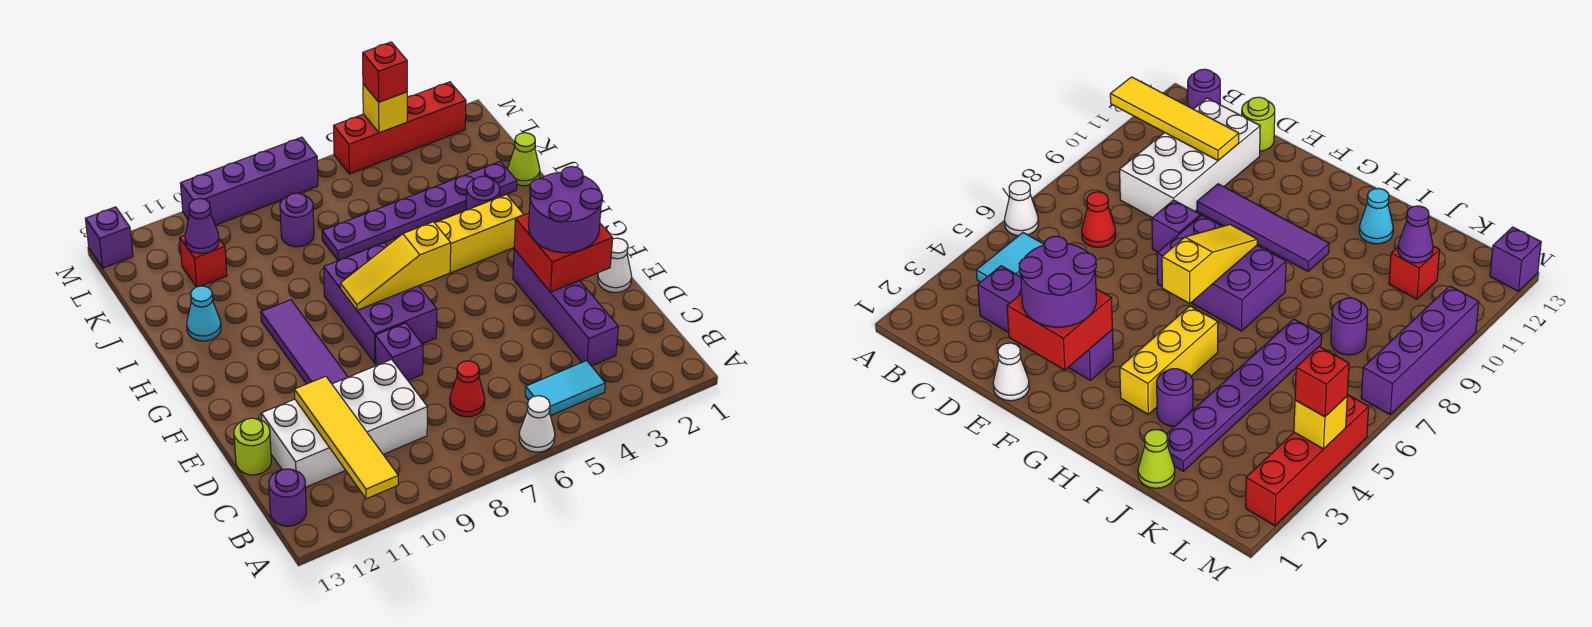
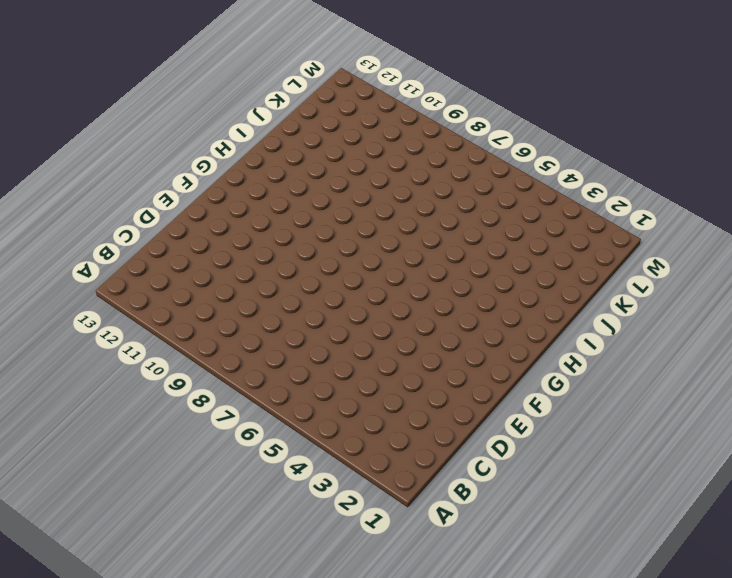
none -> white 1x1 cone [519,396,555,452]
none -> cyan 1x2 tile [525,361,605,416]
none -> purple 1x1 round brick [269,469,306,526]

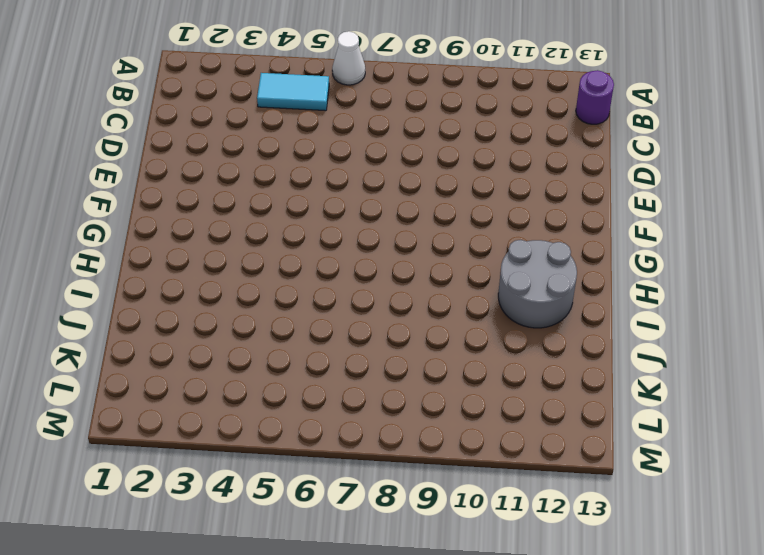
grey 2x2 round brick [498,240,577,328] -> cyan 1x1 cone [187,286,221,341]
none -> purple 1x4 brick [513,249,618,366]
none -> red 1x1 cone [450,361,485,417]
none -> white 2x4 brick [261,360,427,488]

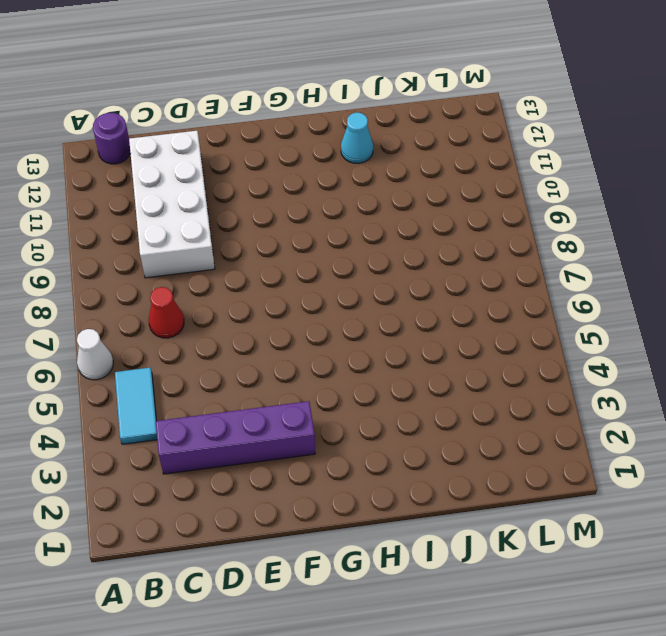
none -> lime 1x1 round brick [234,418,271,475]
none -> white 1x1 cone [598,238,632,293]
none -> purple 1x1 brick [375,323,423,380]

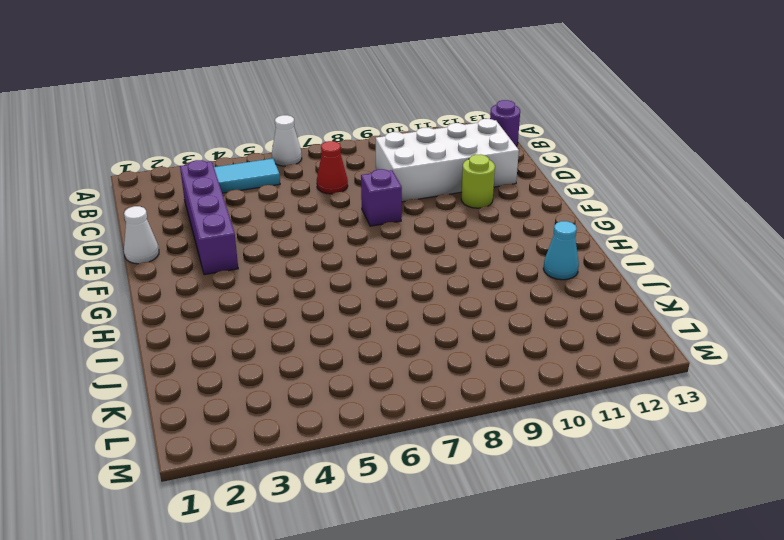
lime 1x1 round brick [461,155,495,208] -> lime 1x1 round brick moved to [234,418,271,475]
none -> purple 1x4 tile [261,300,348,384]
none -> purple 2x3 brick [324,243,437,363]
none -> yellow 1x3 brick [435,194,524,273]

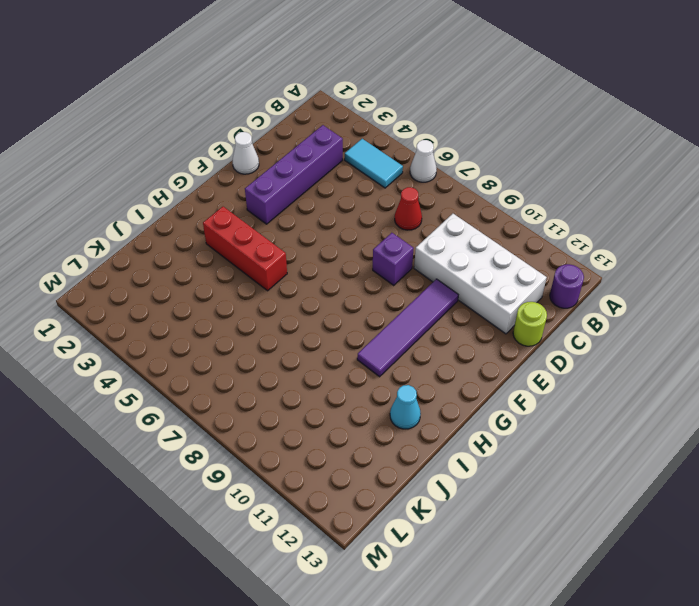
red 1x3 brick [203,207,287,291] -> yellow 1x3 brick [435,194,524,273]
none -> purple 2x3 brick [324,243,437,363]
none -> purple 1x1 round brick [466,176,500,210]
none -> lime 1x1 cone [508,133,540,186]

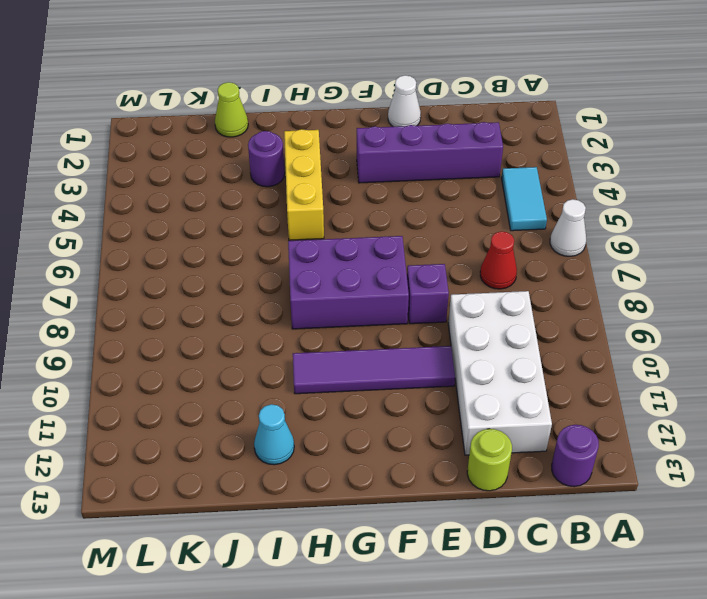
none -> purple 1x6 plate [322,161,517,261]
none -> purple 1x1 round brick [280,193,314,247]
none -> red 1x1 brick [180,235,227,287]

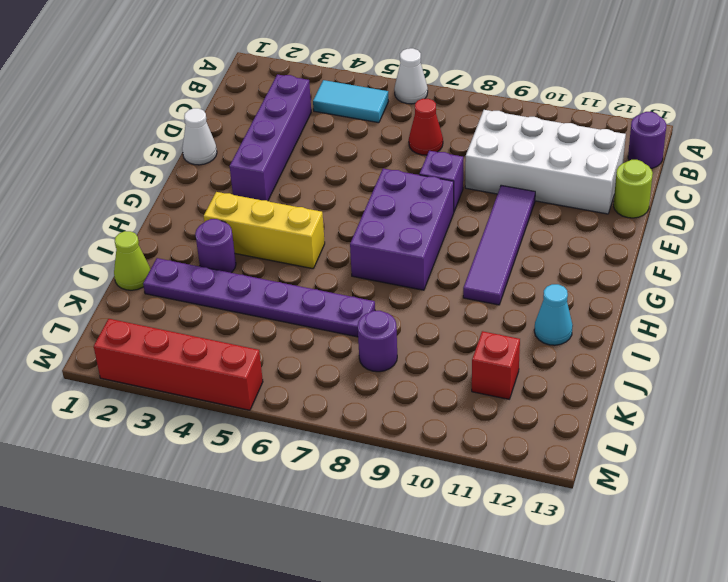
none -> purple 1x4 brick [180,137,318,225]
none -> purple 1x1 brick [85,207,133,268]
none -> yellow 1x4 tile [294,376,398,499]

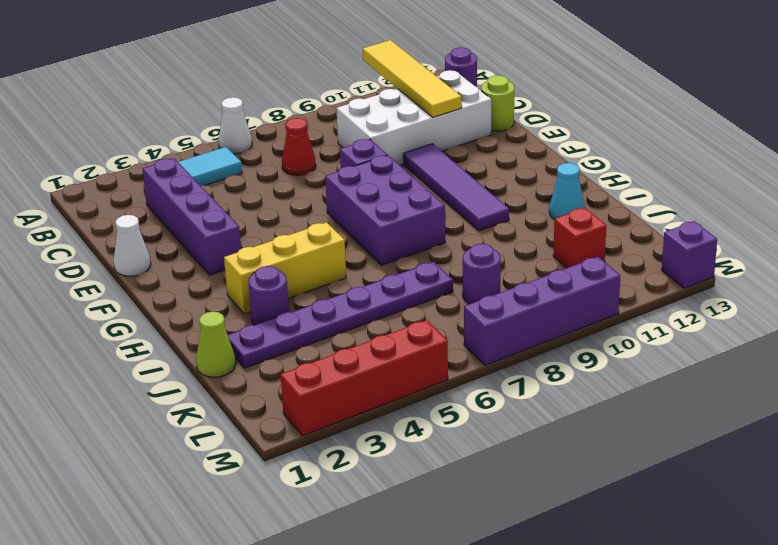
none -> red 2x2 brick [514,213,613,292]
none -> yellow 1x3 slope [340,222,451,310]
none -> purple 1x1 cone [185,198,219,254]

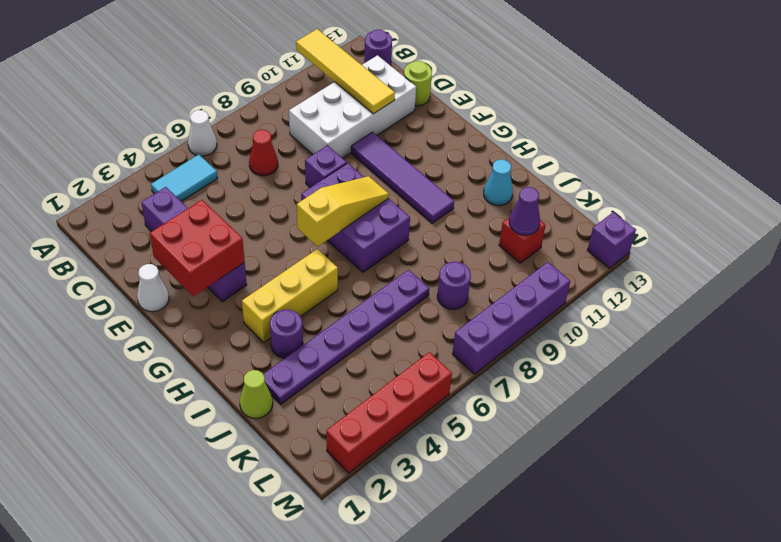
none -> yellow 1x1 brick [363,84,407,133]
none -> purple 2x2 round brick [529,166,603,253]
none -> red 1x1 brick [363,42,407,102]

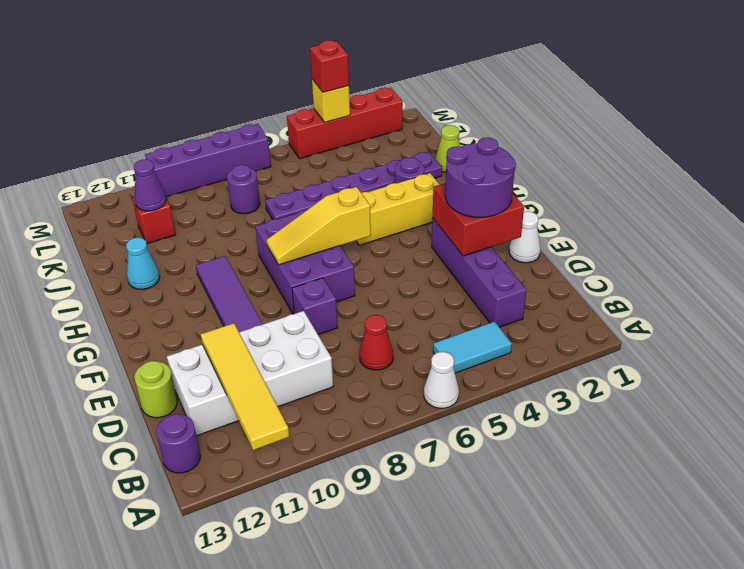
none -> purple 1x1 brick [85,207,133,268]

